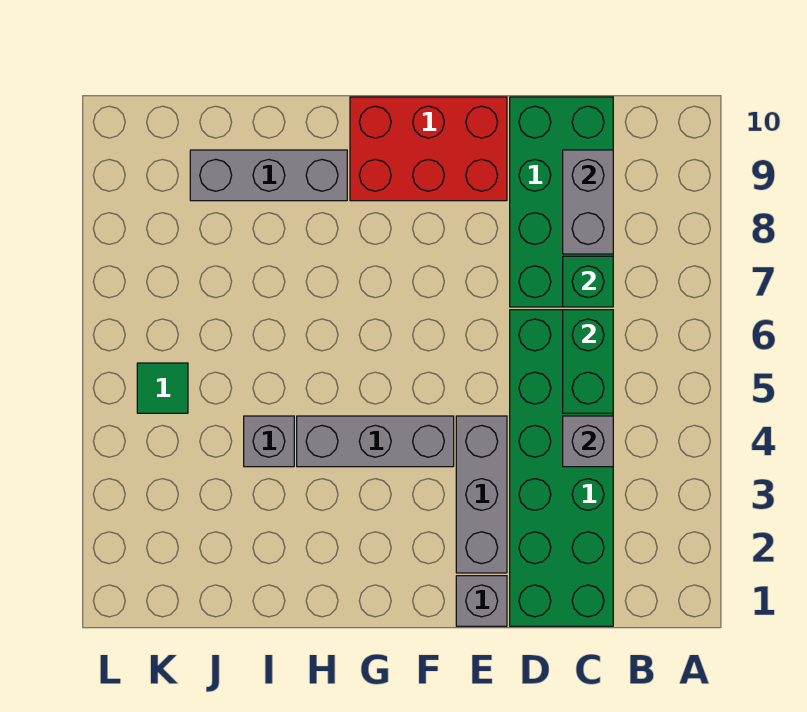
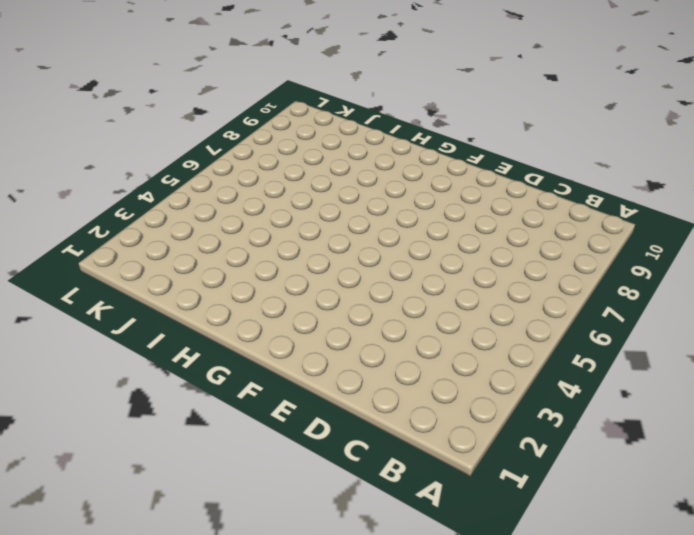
none -> green 2x6 brick [510,310,613,626]
none -> green 2x4 brick [510,97,613,307]
none -> grey 1x1 brick [456,576,507,626]

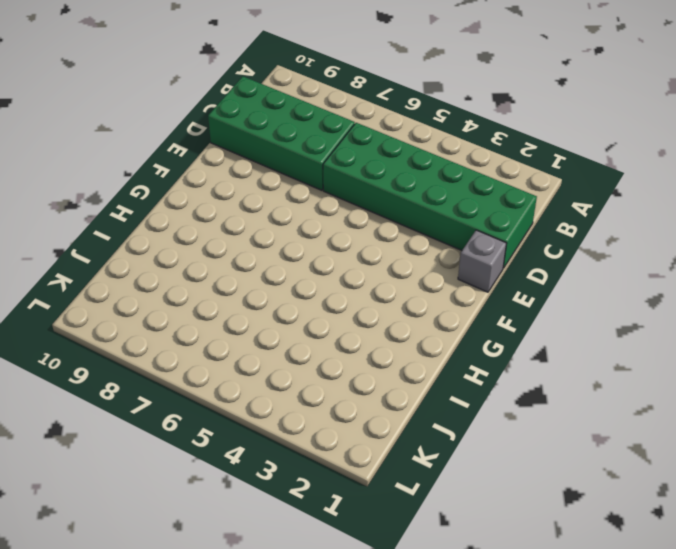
none -> grey 1x3 brick [456,416,507,573]
none -> red 2x3 brick [350,97,507,201]
none -> grey 1x3 brick [297,416,454,467]

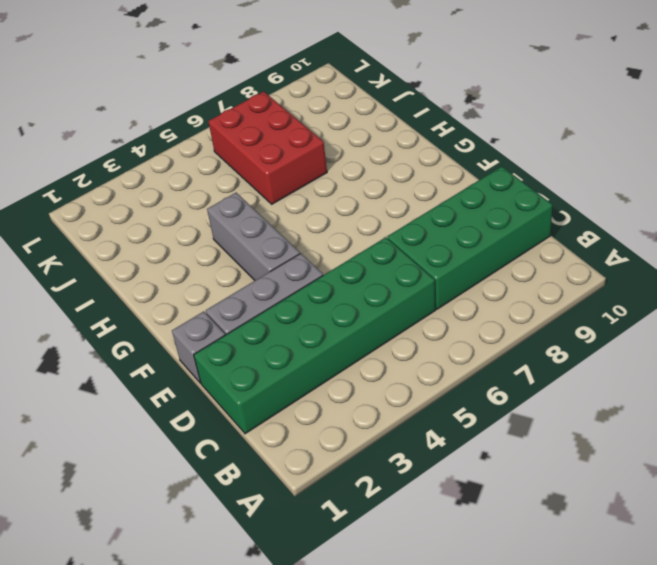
red 2x3 brick [208,91,327,204] -> red 2x3 brick moved to [350,97,507,201]
none -> grey 1x3 brick [190,150,347,201]
none -> grey 1x1 brick [244,416,294,467]
none -> green 1x1 tile [137,363,188,413]

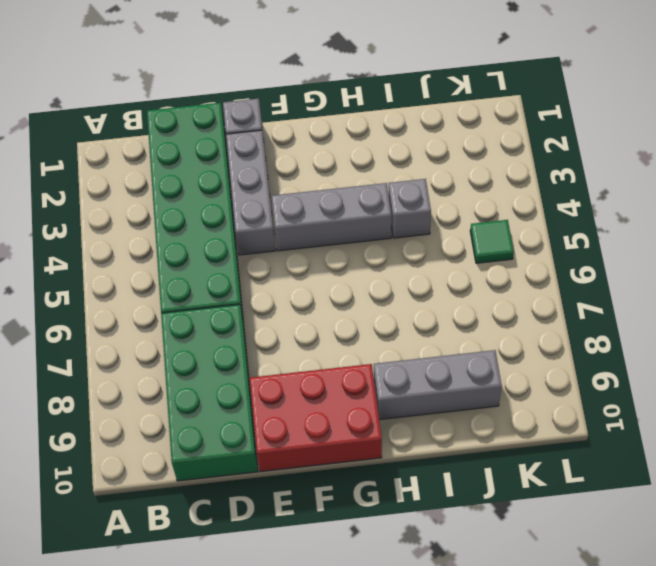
none -> grey 1x1 brick [563,416,613,467]
none -> green 1x2 brick [563,310,613,413]
none -> green 1x1 brick [563,256,613,307]

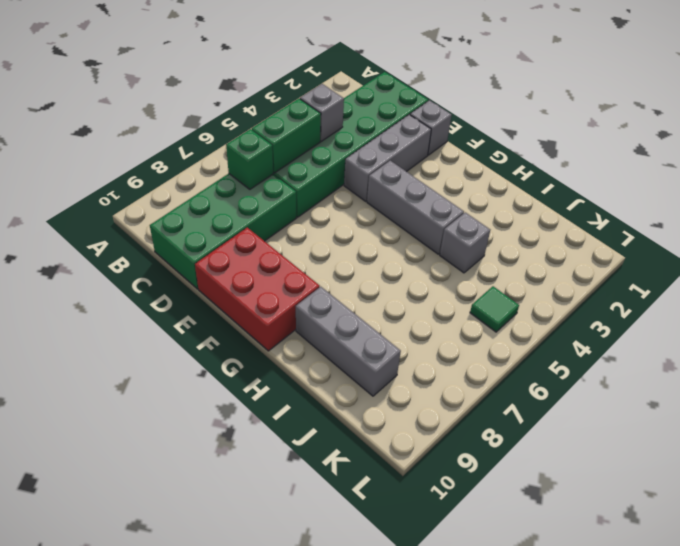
none -> grey 1x2 brick [563,150,613,254]

